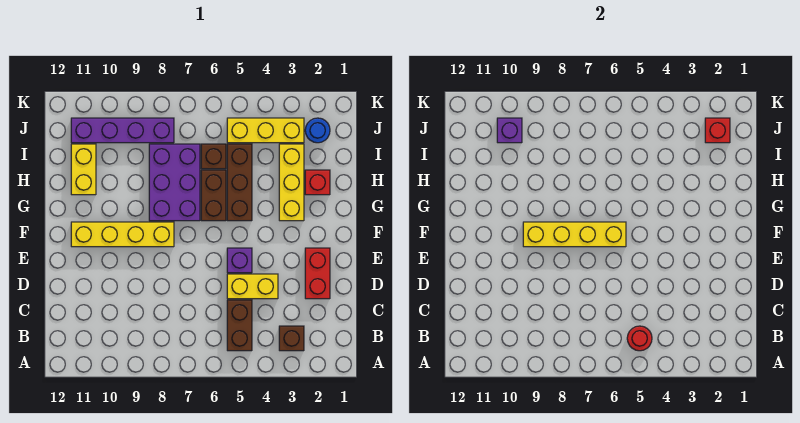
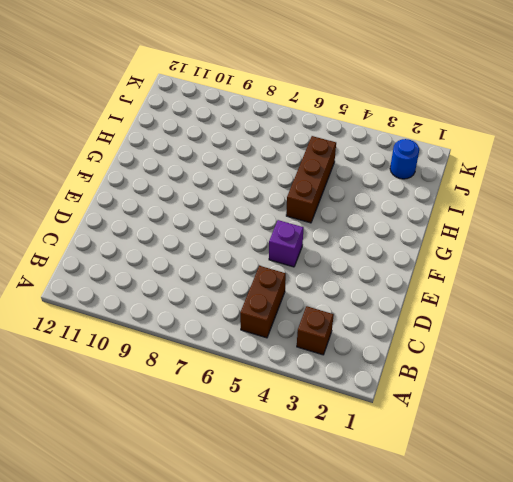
none -> red 1x2 brick [305,248,330,299]
none -> yellow 1x2 brick [227,274,278,299]
none -> yellow 1x4 brick [71,222,174,247]

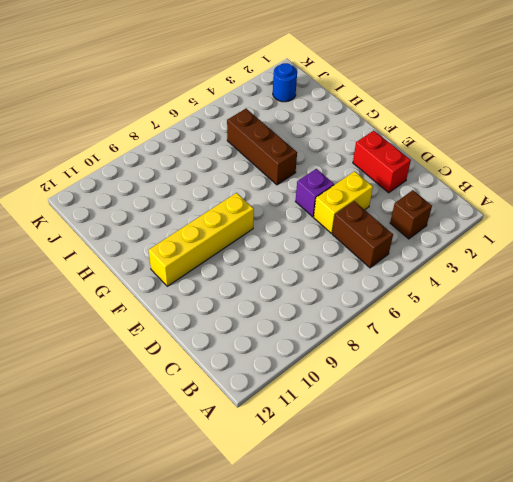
none -> yellow 1x3 brick [279,144,304,221]
none -> brown 1x2 brick [201,170,226,221]
none -> purple 2x3 brick [149,144,200,221]

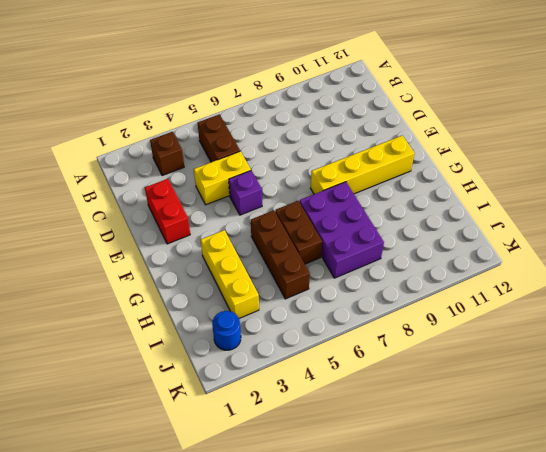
none -> red 1x1 brick [305,170,330,195]
none -> yellow 1x2 brick [71,144,96,195]
none -> brown 1x1 brick [201,144,226,169]

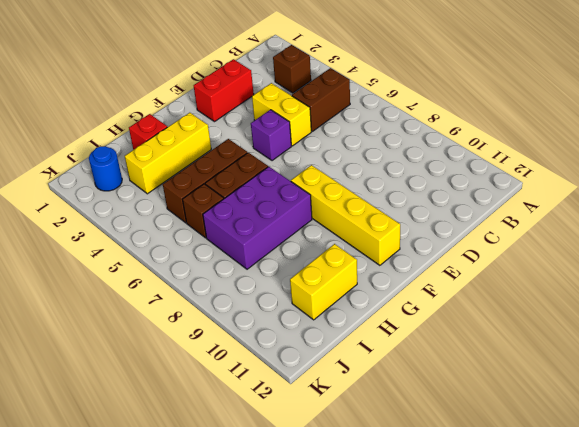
none -> yellow 1x3 brick [227,118,304,143]
none -> purple 1x4 brick [71,118,174,143]
none -> red 1x1 round brick [627,326,652,351]

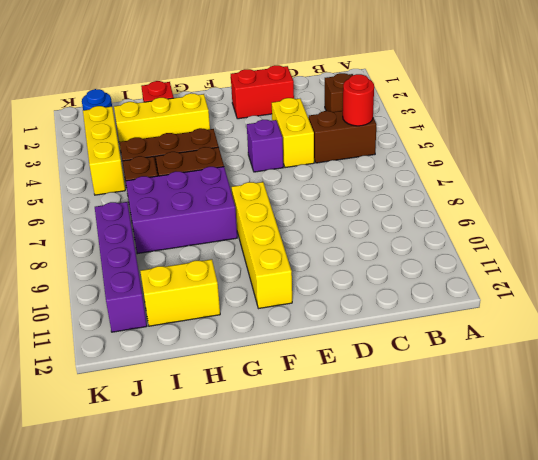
none -> yellow 1x4 brick [523,222,626,247]
none -> red 1x1 brick [705,118,730,143]
none -> purple 1x1 brick [497,118,522,143]

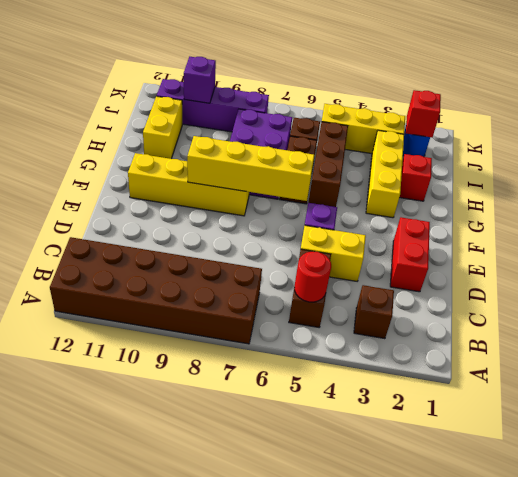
brown 2x6 brick [50,237,262,344] -> none

